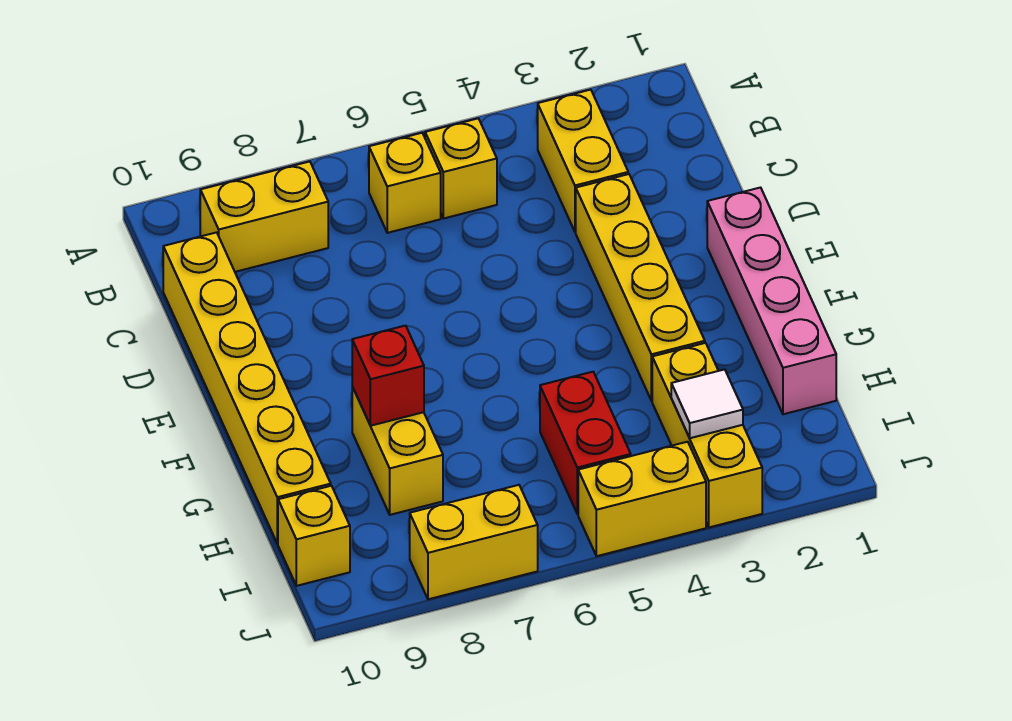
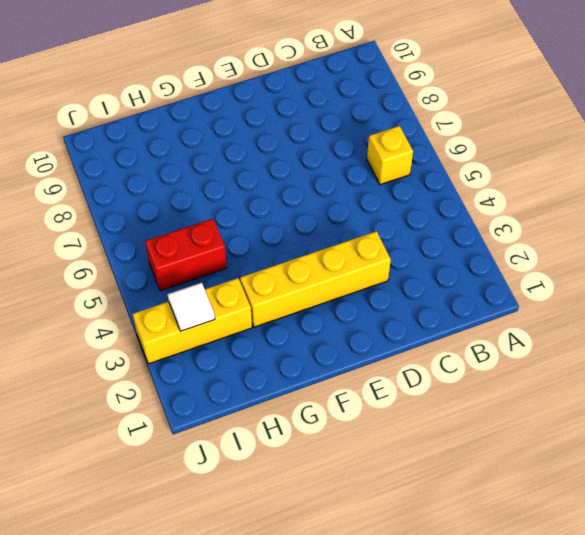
none -> yellow 1x2 brick [538,90,628,232]
none -> yellow 1x1 brick [425,118,497,219]
none -> yellow 1x2 brick [200,162,328,272]

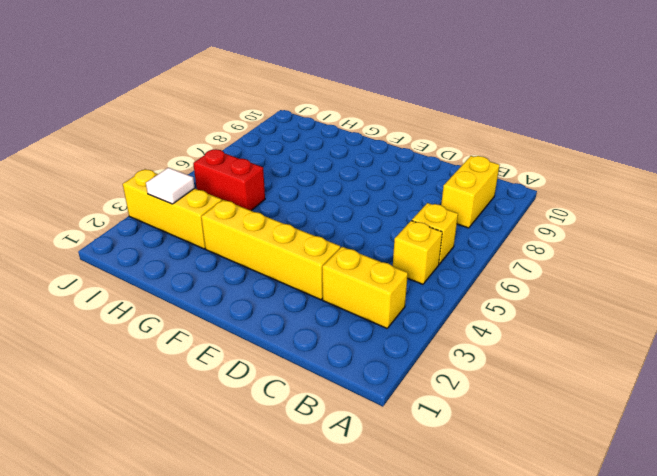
none -> yellow 1x6 brick [163,232,331,544]
none -> pink 1x4 brick [707,188,836,414]
none -> yellow 1x2 brick [352,387,443,515]

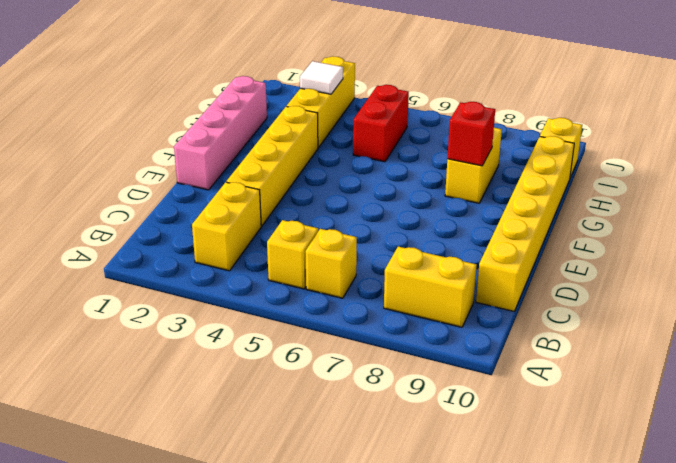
none -> yellow 1x2 brick [578,442,706,556]
none -> yellow 1x2 brick [410,485,538,599]

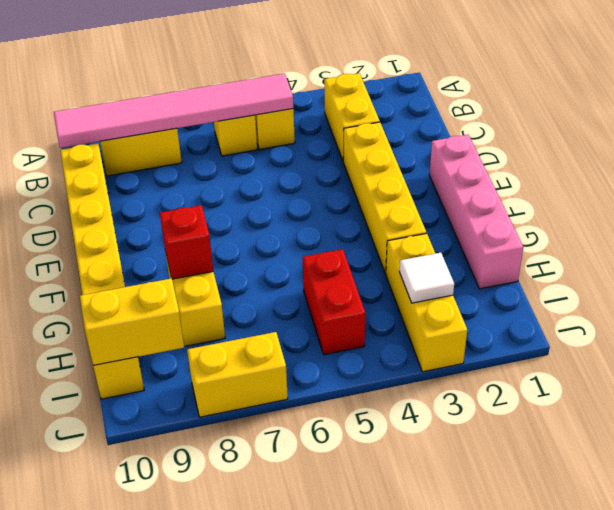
pink 1x6 tile [54,74,293,148] -> none
yellow 1x2 brick [80,278,184,366] -> yellow 1x2 brick moved to [578,442,706,556]

